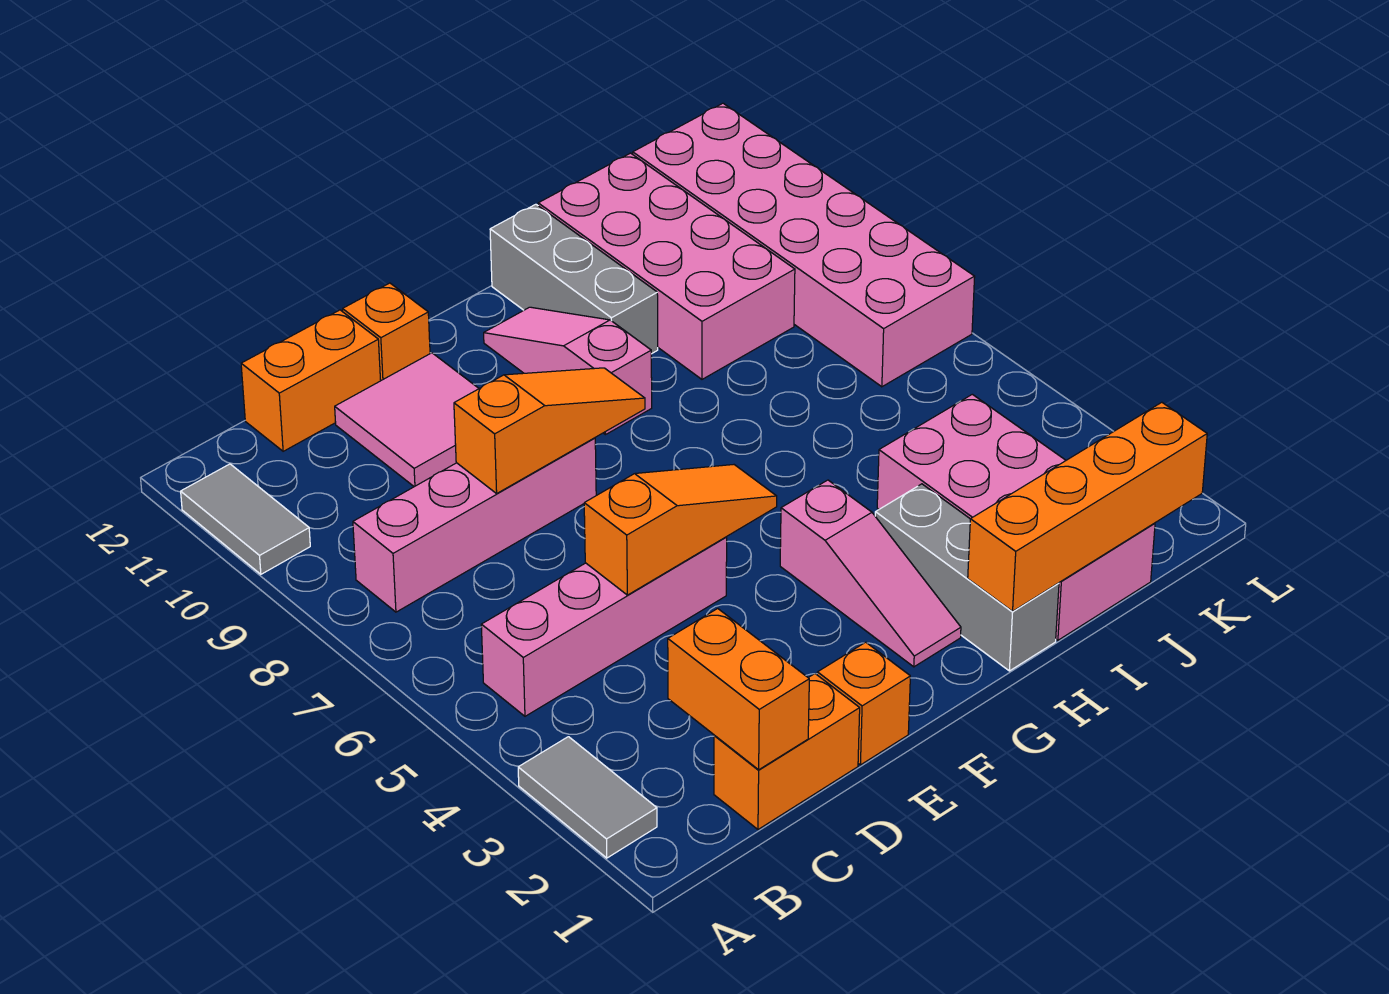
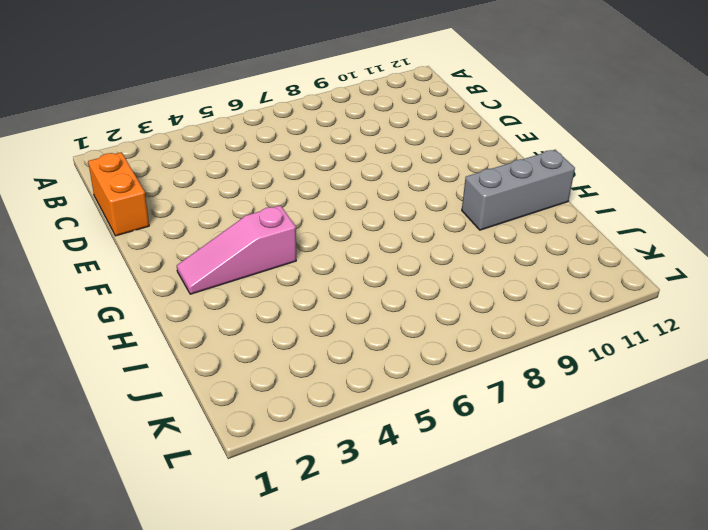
none -> grey 1x2 tile [518,737,657,858]
none -> grey 1x2 tile [181,464,310,574]
none -> pink 1x4 brick [481,537,727,716]

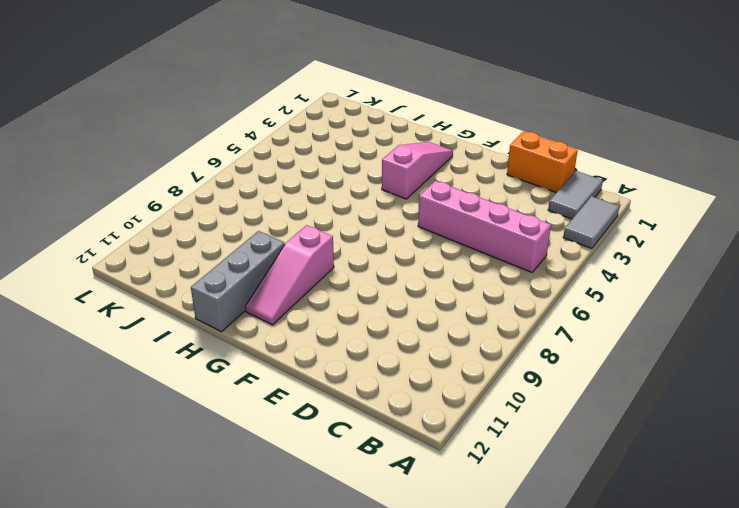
grey 1x2 tile [548,171,603,219] -> grey 1x2 tile moved to [181,464,310,574]
none -> pink 1x4 brick [353,438,596,612]
none -> orange 1x2 brick [241,310,381,451]
none -> pink 2x2 tile [335,353,479,487]

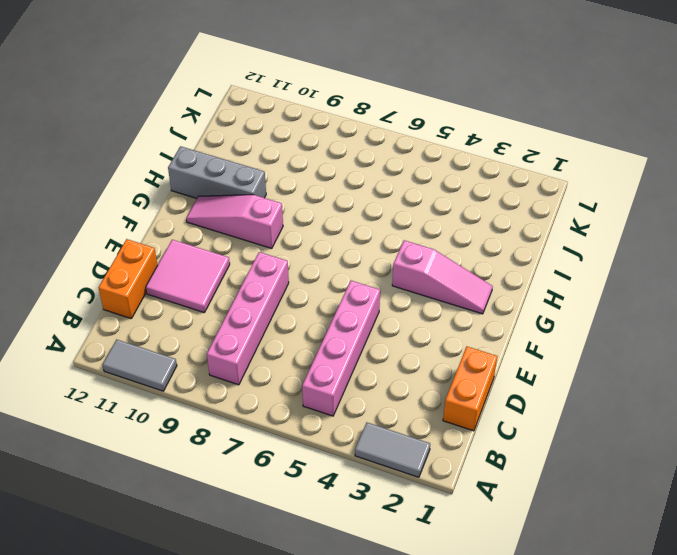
none -> orange 1x1 brick [817,642,910,765]
none -> orange 1x1 brick [343,283,430,380]
none -> grey 1x3 brick [875,484,1059,671]

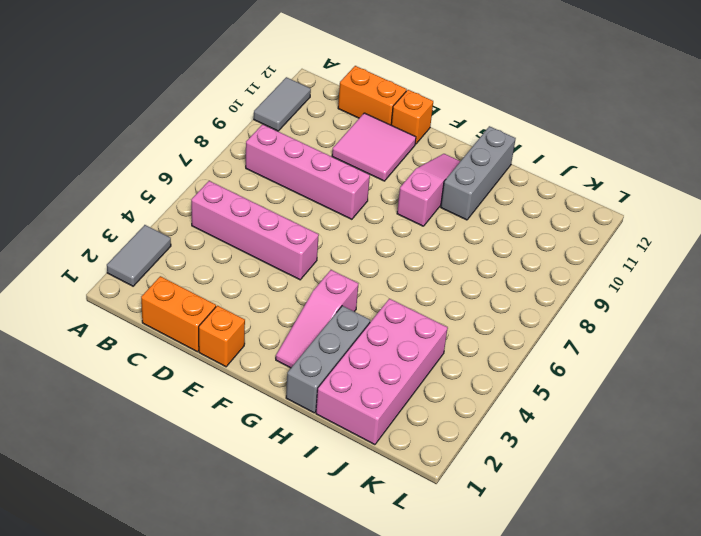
none -> pink 2x4 brick [538,153,795,379]
none -> pink 2x6 brick [633,103,975,387]
none -> orange 1x2 brick [668,609,809,770]

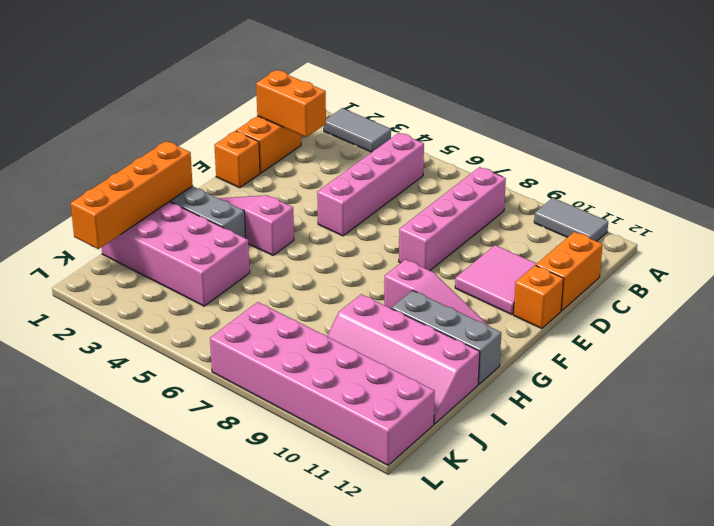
pink 2x4 slope [327,294,480,424] -> pink 2x4 brick [538,153,795,379]
none -> orange 1x3 slope [584,465,777,595]
none -> orange 1x3 slope [454,368,645,493]

